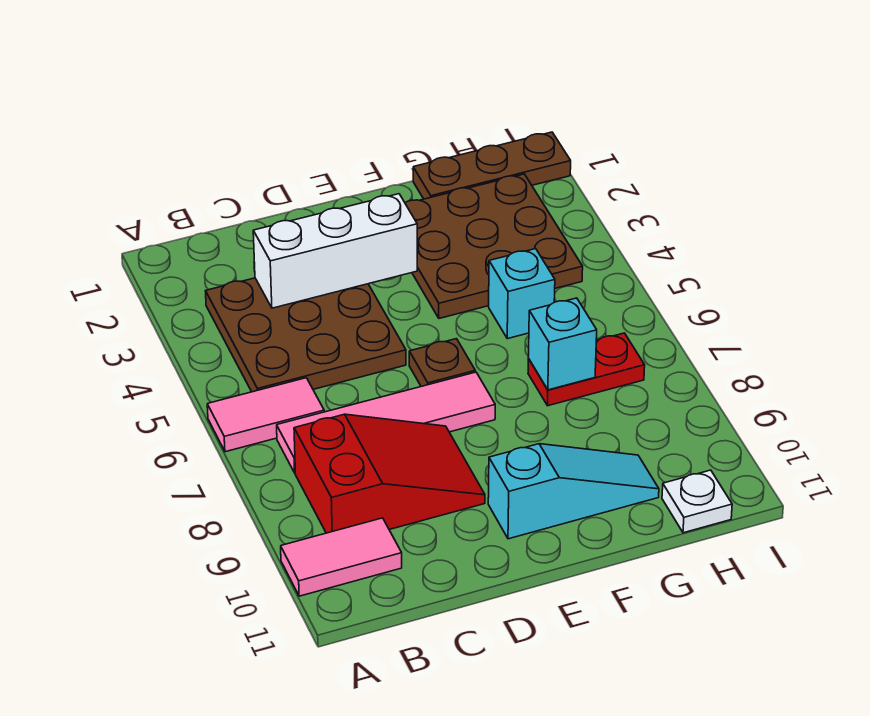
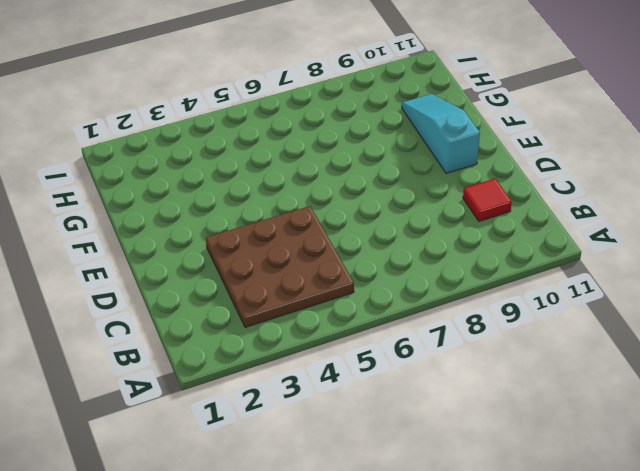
red 1x1 tile [463,179,512,221] -> none
none -> pink 1x2 tile [207,378,324,452]
none -> pink 1x2 tile [281,518,402,596]
none -> pink 1x4 tile [277,372,495,473]

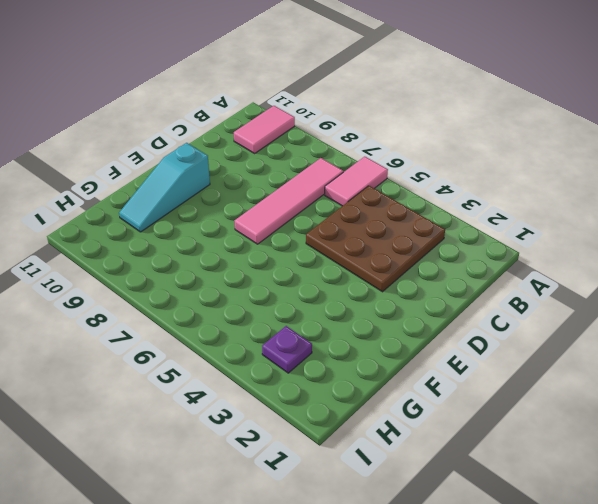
purple 1x1 plate [262,326,312,373] -> brown 3x3 plate [405,174,583,318]
none -> red 2x3 slope [294,414,485,533]
none -> brown 1x1 plate [409,339,475,386]
none -> brown 1x3 plate [413,132,571,199]

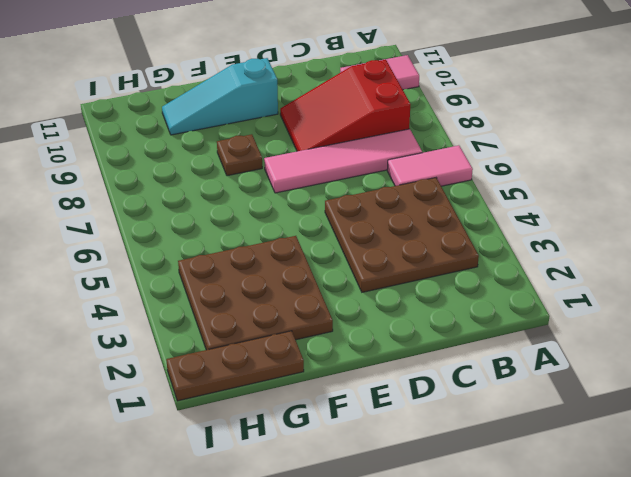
brown 1x1 plate [217,134,262,176] -> brown 1x1 plate moved to [409,339,475,386]
none -> cyan 1x1 brick [489,249,555,339]
none -> red 1x2 plate [528,333,645,406]
none -> white 1x1 plate [662,470,732,533]

